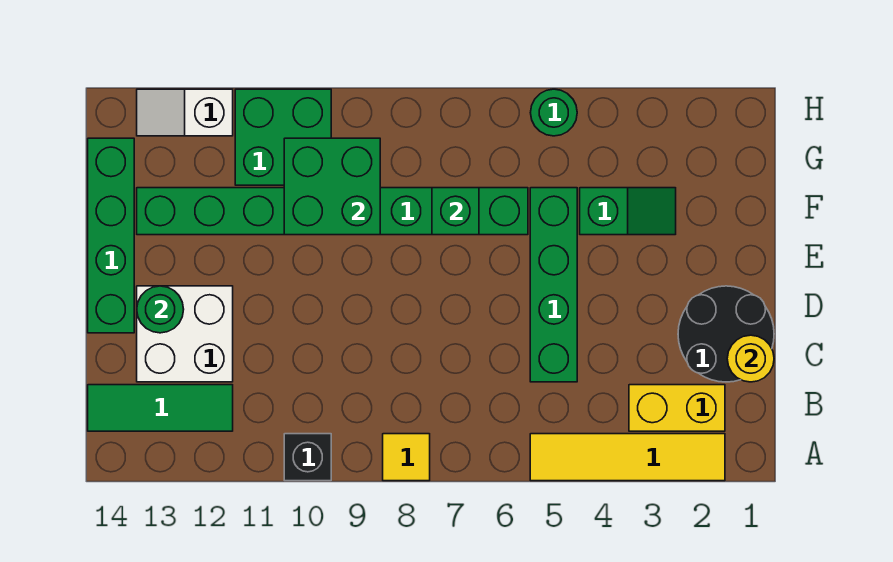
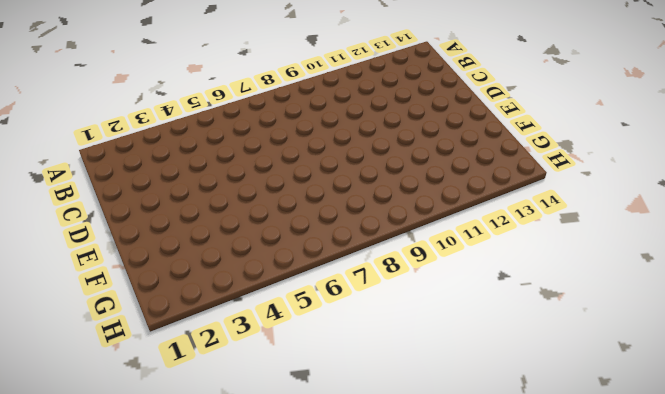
none -> yellow 1x4 tile [530,434,725,481]
none -> yellow 1x1 tile [383,434,430,481]
none -> black 1x1 brick [284,434,331,481]

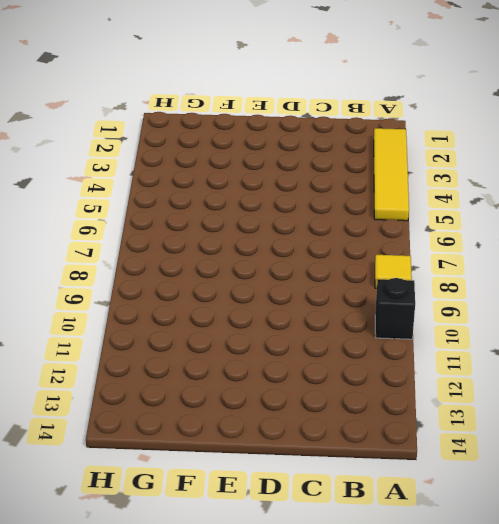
none -> yellow 1x2 brick [629,385,725,431]
none -> green 1x3 tile [88,385,233,431]
none -> black 2x2 round brick [678,286,774,382]

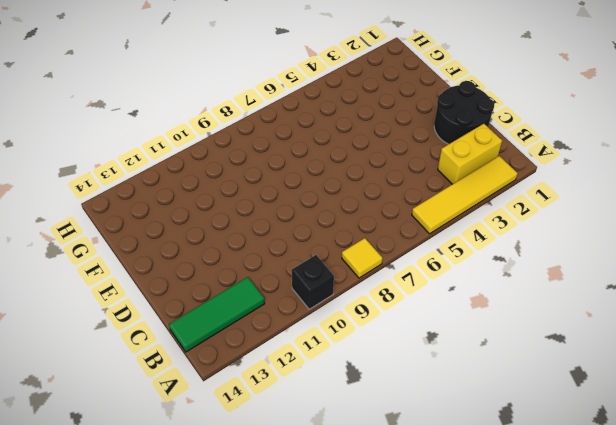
none -> green 1x4 brick [530,188,577,382]
none -> white 2x2 brick [137,286,233,382]
none -> green 1x4 brick [88,138,134,333]

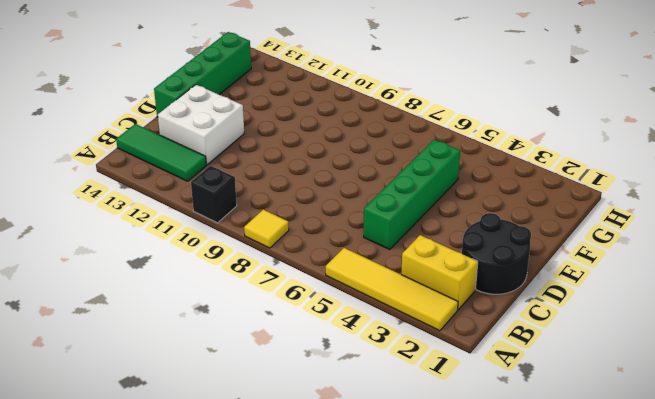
none -> green 1x2 slope [580,188,676,235]
none -> green 1x8 brick [137,188,528,235]
none -> green 2x2 brick [235,89,331,185]

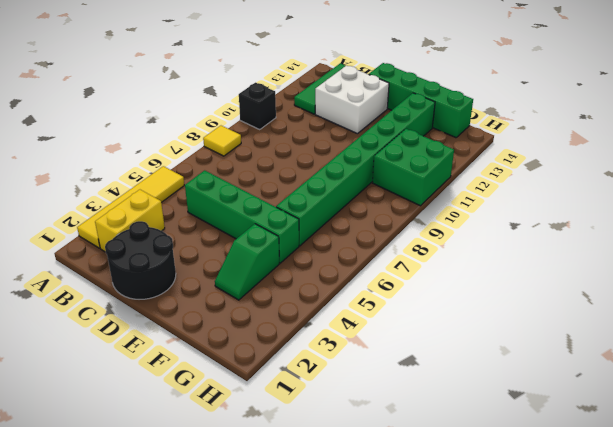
none -> green 1x1 round brick [530,89,577,136]
none -> white 1x2 slope [137,89,233,136]
none -> yellow 1x1 round brick [727,335,774,382]

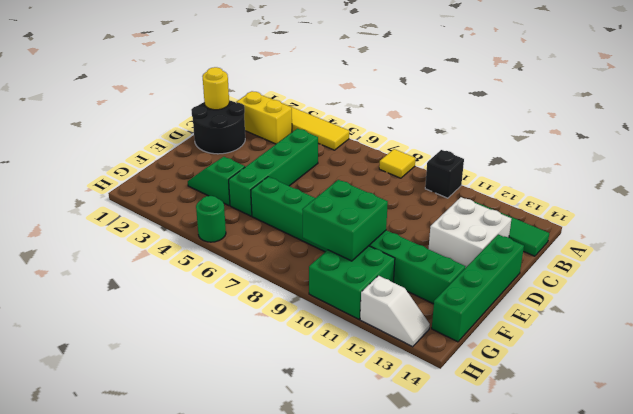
none -> green 1x1 round brick [137,286,184,333]
none -> green 1x1 brick [432,188,479,235]

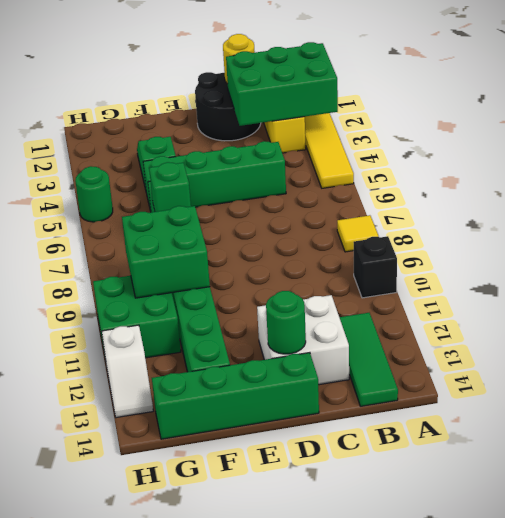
green 2x3 brick [226,42,338,126] -> none

